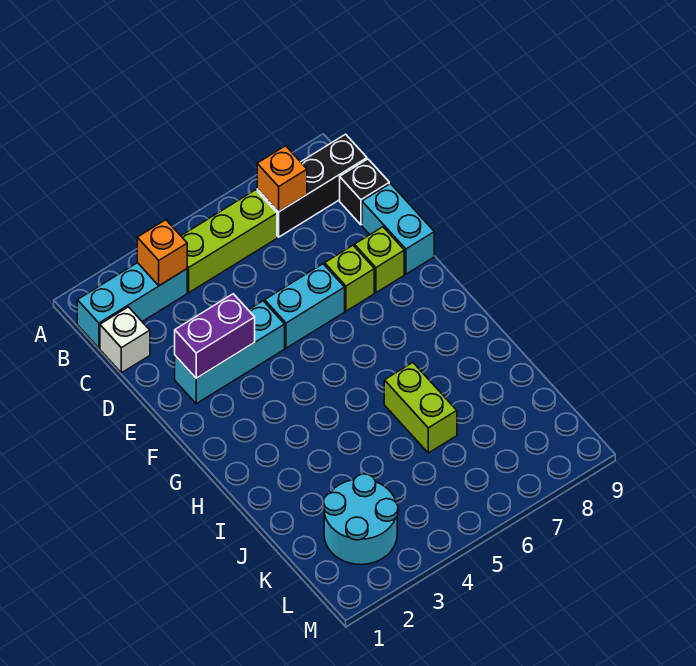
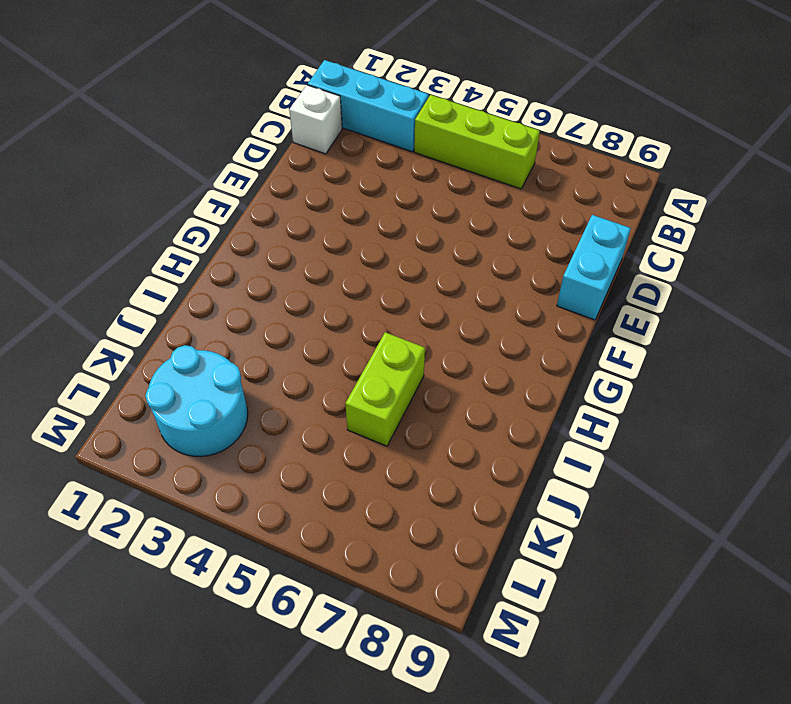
none -> black 1x3 brick [257,134,367,237]
none -> black 1x1 brick [340,159,389,225]
none -> cyan 1x3 brick [175,301,285,404]

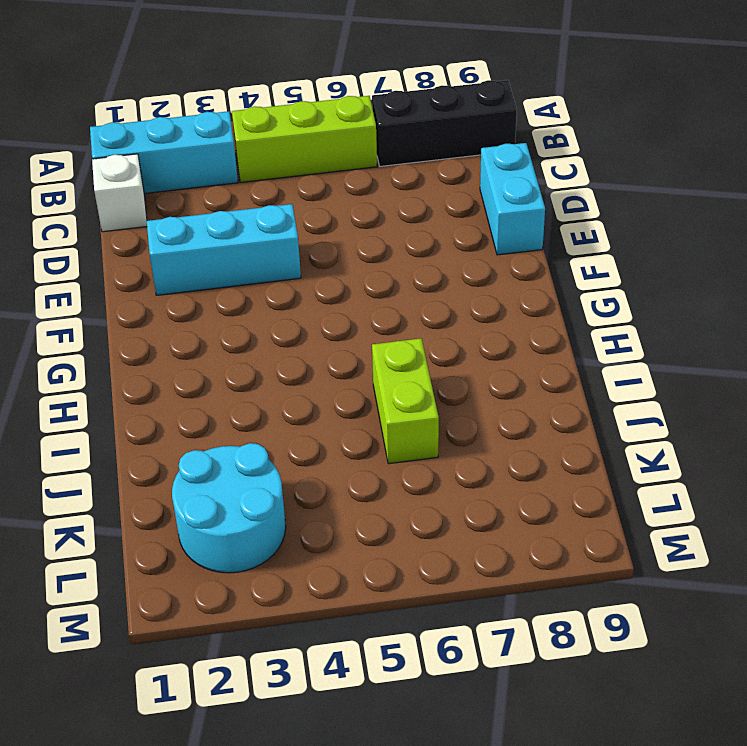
none -> black 1x1 brick [340,159,389,225]
none -> cyan 1x2 brick [265,264,345,348]
none -> lime 1x1 brick [325,245,374,311]

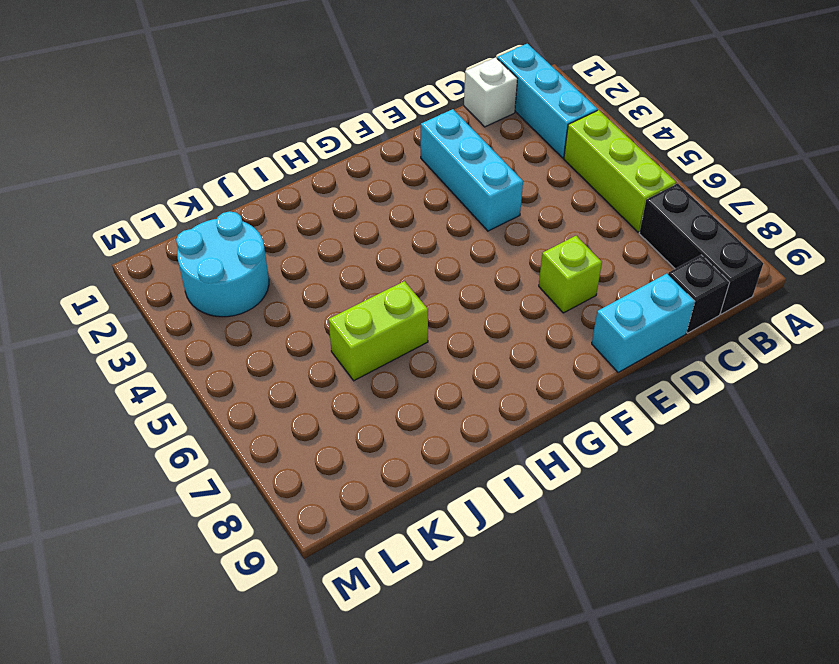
none -> cyan 1x2 brick [265,264,345,348]
none -> lime 1x1 brick [355,227,404,293]
none -> orange 1x1 brick [137,220,187,286]

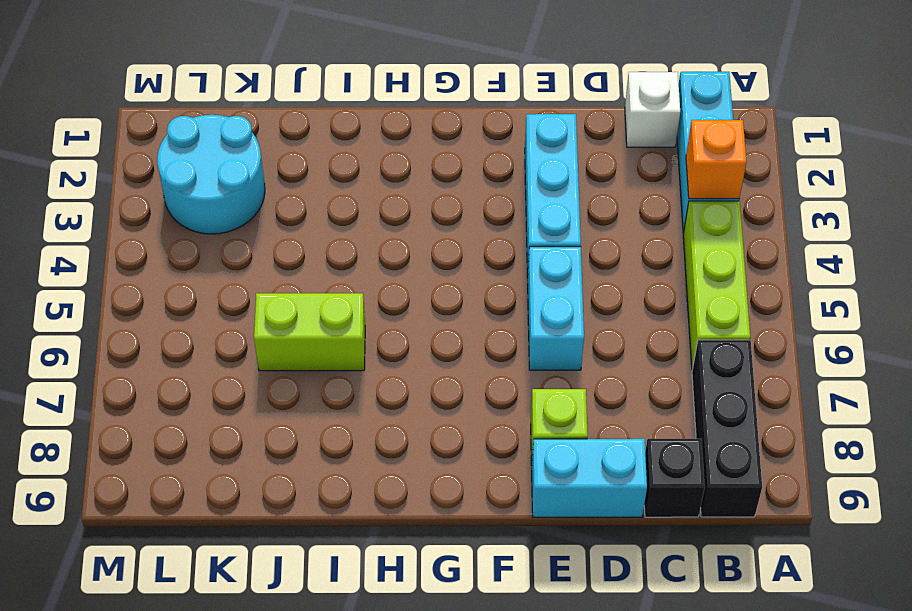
none -> lime 1x1 brick [325,245,374,311]
none -> orange 1x1 brick [257,146,307,212]
none -> purple 1x2 brick [175,294,255,378]

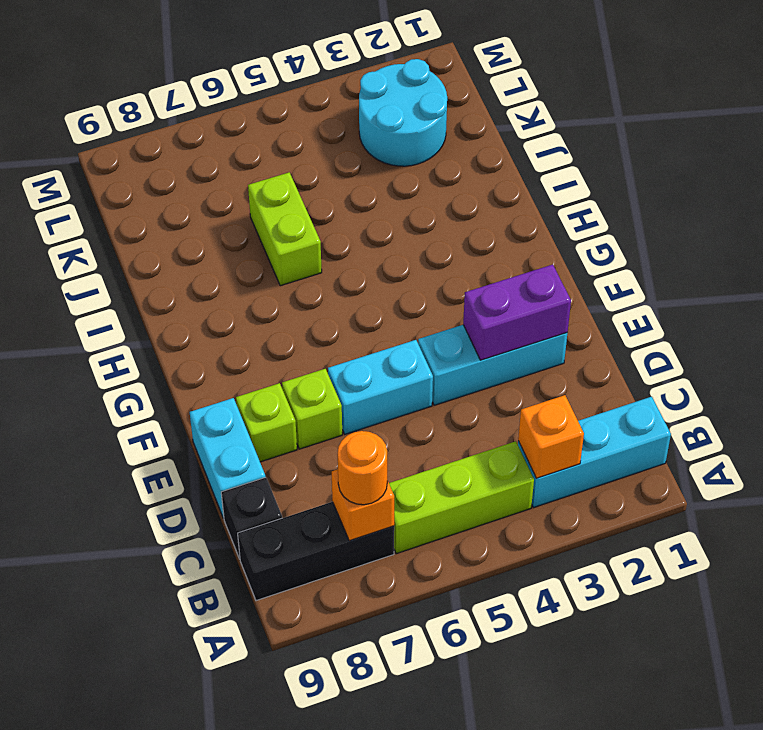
orange 1x1 round brick [338,431,387,505] -> none
none -> white 1x1 brick [100,307,150,373]

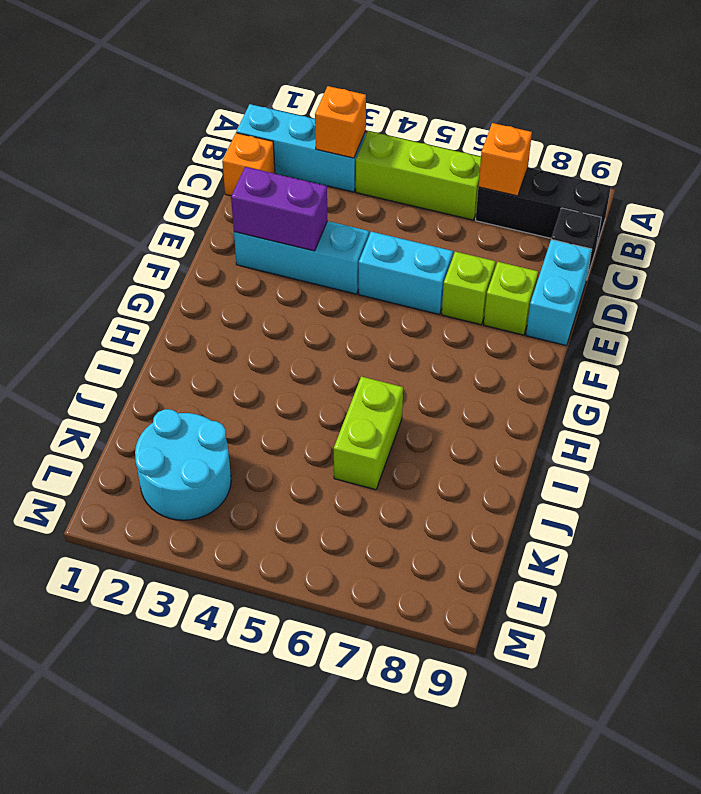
orange 1x1 brick [222,133,275,196] -> white 1x1 brick [100,307,150,373]

